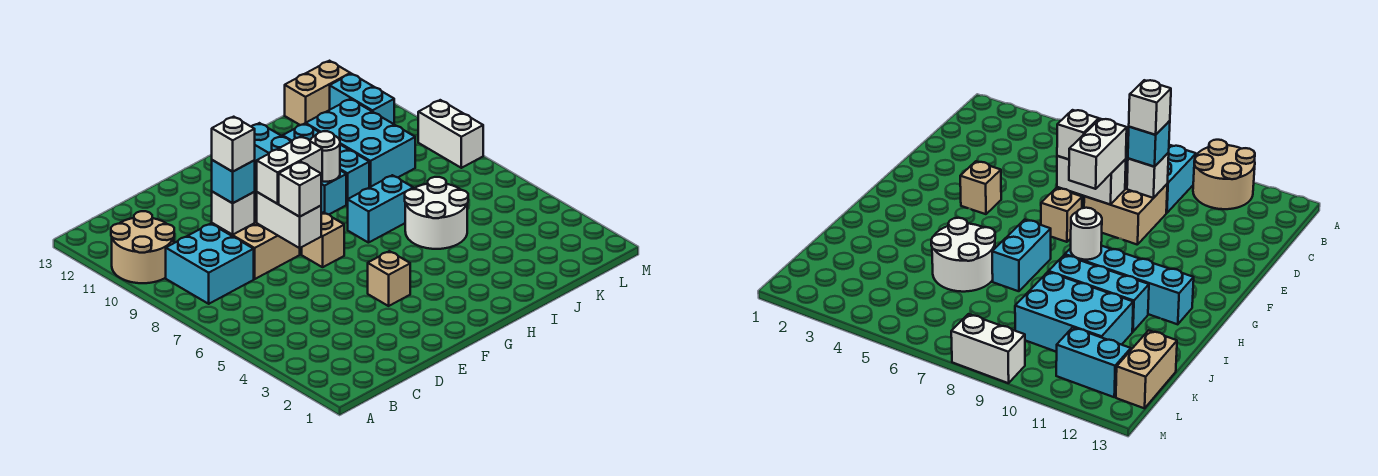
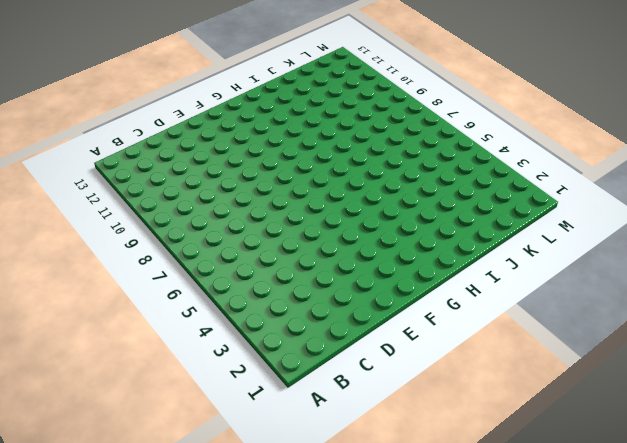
none -> tan 2x2 round brick [111,211,174,283]
none -> cyan 2x2 brick [166,224,254,304]
none -> tan 2x2 brick [212,199,300,279]

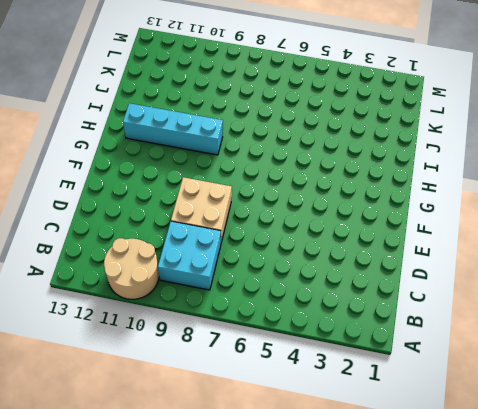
none -> tan 1x1 brick [368,251,410,306]
none -> tan 1x1 brick [301,212,344,267]
none -> cyan 1x2 brick [348,175,413,243]

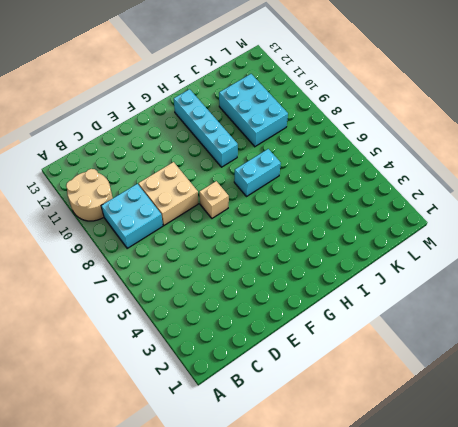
none -> tan 1x1 brick [368,251,410,306]
none -> white 2x2 round brick [405,177,468,249]
none -> cyan 1x3 brick [283,124,369,205]

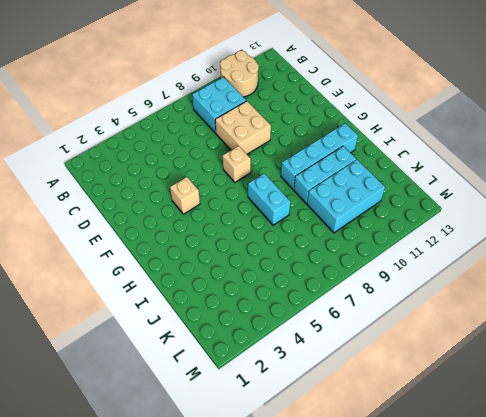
none -> white 2x2 round brick [405,177,468,249]
none -> tan 1x2 brick [285,61,350,125]
none -> cyan 1x2 brick [330,74,394,124]

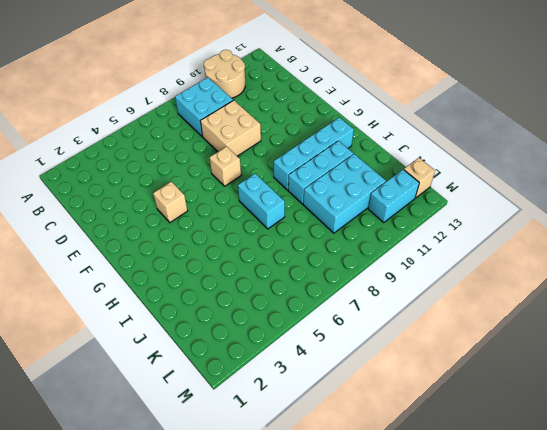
tan 1x1 brick [404,158,435,198] -> tan 1x2 brick [285,61,350,125]
none -> white 2x2 round brick [405,177,468,249]
none -> white 1x2 brick [418,100,483,168]
none -> white 1x1 brick [212,192,255,235]

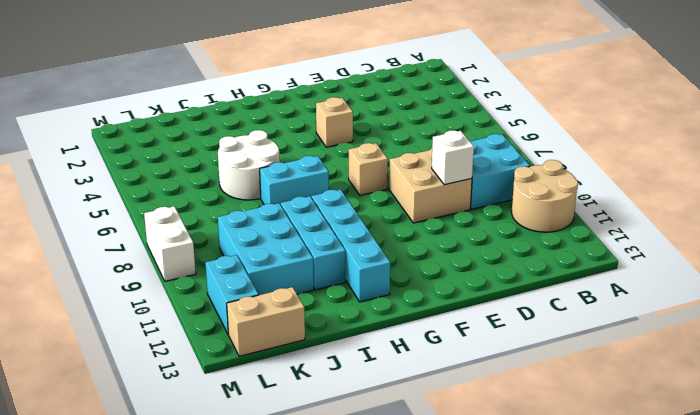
none -> white 1x2 brick [257,192,321,248]
none -> white 1x1 round brick [310,131,340,182]
none -> cyan 1x1 brick [212,160,255,203]

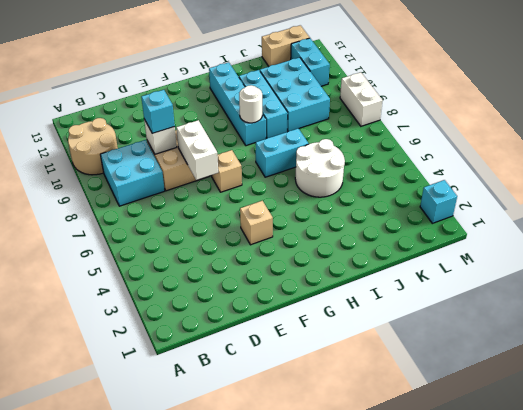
cyan 1x1 brick [420,180,457,223] -> none
none -> white 1x1 brick [279,162,321,217]
none -> white 1x2 brick [257,136,322,204]
none -> white 1x1 brick [212,117,255,172]

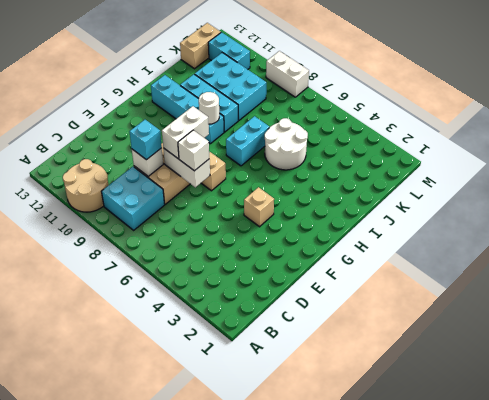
none -> white 1x1 brick [212,117,255,172]

